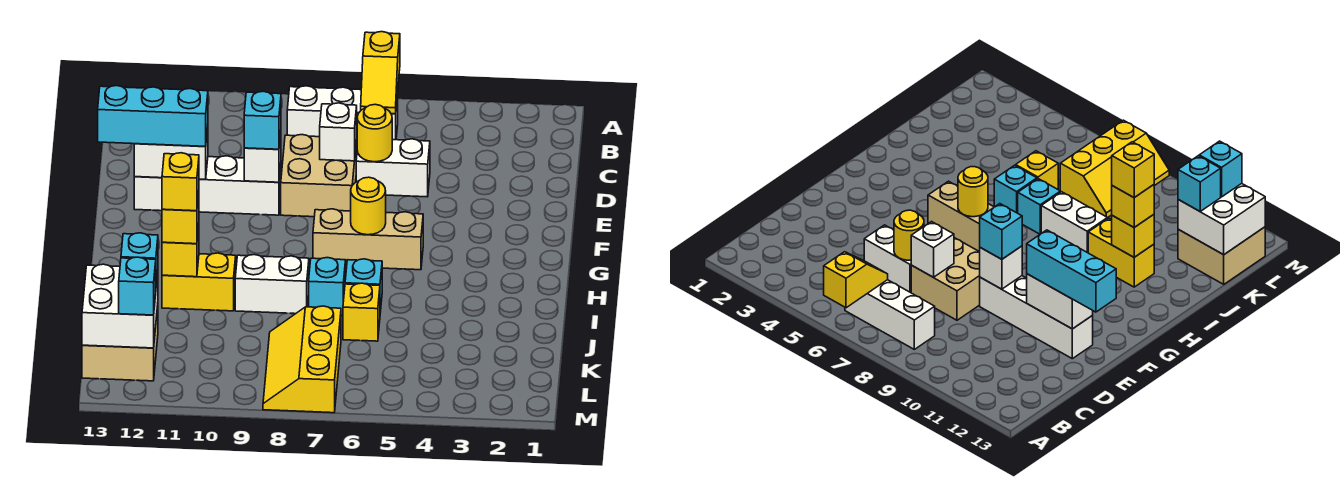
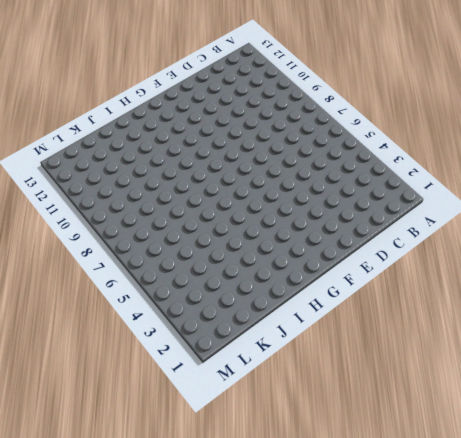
none -> white 1x3 brick [287,86,398,140]
none -> white 1x2 brick [356,139,430,197]
none -> tan 2x2 brick [281,135,357,217]

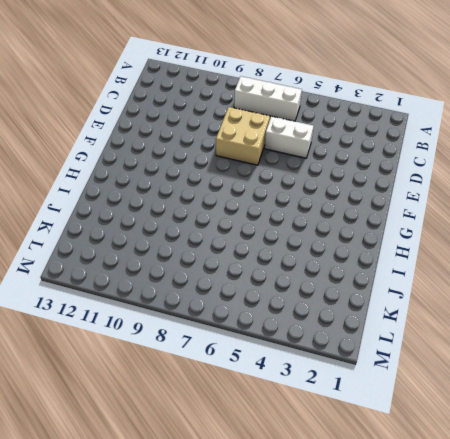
none -> white 1x4 brick [134,156,281,215]
none -> tan 1x3 brick [313,209,423,270]
none -> cyan 1x1 brick [345,259,382,312]

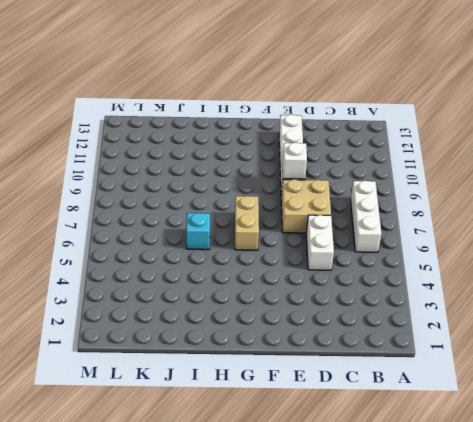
tan 1x2 brick [235,196,259,250] -> tan 1x3 brick [313,209,423,270]
none -> cyan 1x1 brick [309,258,346,315]
none -> white 1x2 brick [235,255,309,314]
none -> yellow 1x2 brick [162,253,236,311]

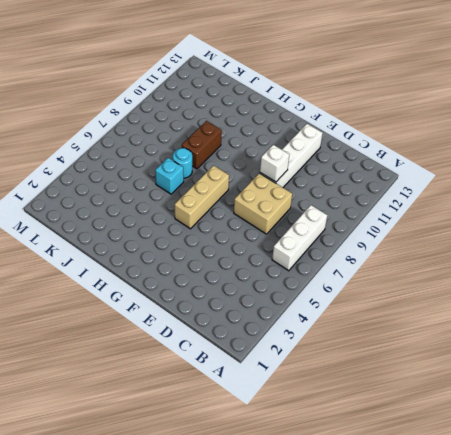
cyan 1x1 round brick [173,148,192,178] -> cyan 1x1 brick [309,258,346,315]
brown 1x2 brick [182,121,222,169] -> white 1x2 brick [235,255,309,314]
none -> white 1x2 brick [356,139,430,197]
none -> yellow 1x2 brick [162,253,236,311]
none -> yellow 1x1 brick [343,283,380,341]

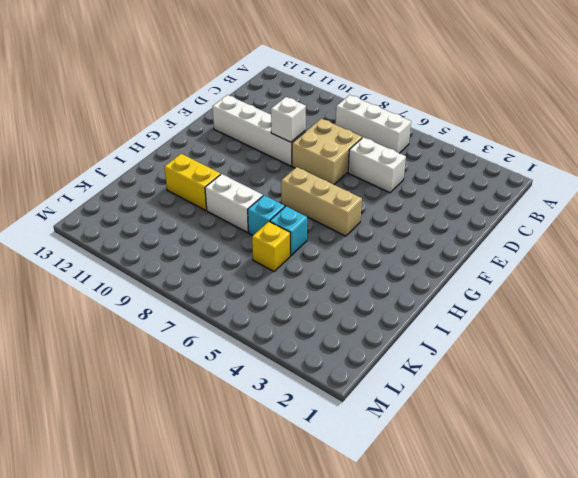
none -> yellow 2x3 slope [263,306,341,413]
none -> tan 2x2 brick [82,306,158,381]
none -> yellow 1x2 slope [361,32,400,114]

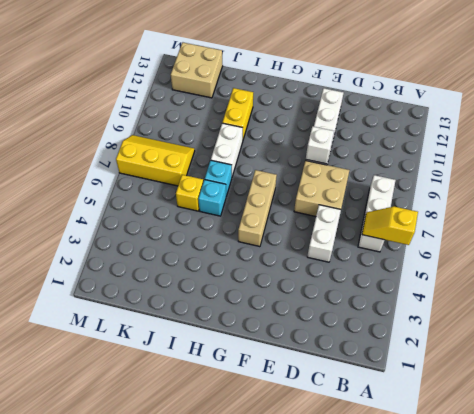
none -> yellow 1x1 round brick [357,104,392,162]
none -> white 1x1 brick [320,103,357,161]
none -> white 1x2 brick [134,128,208,179]

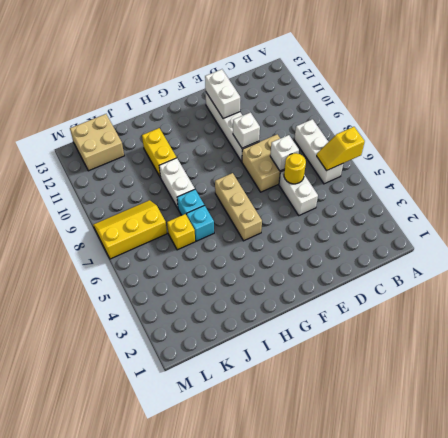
none -> yellow 1x1 round brick [351,177,386,235]
none -> yellow 1x1 brick [162,226,199,277]
none -> white 2x2 brick [82,264,158,348]

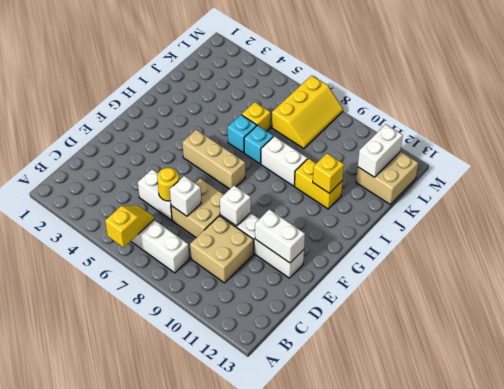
tan 2x2 brick [190,216,254,283] -> none
white 1x2 brick [358,124,403,177] -> white 2x2 brick [82,264,158,348]
none -> yellow 1x1 round brick [351,177,386,235]
none -> cyan 1x1 brick [244,91,281,149]
none -> cyan 1x3 brick [98,86,208,146]

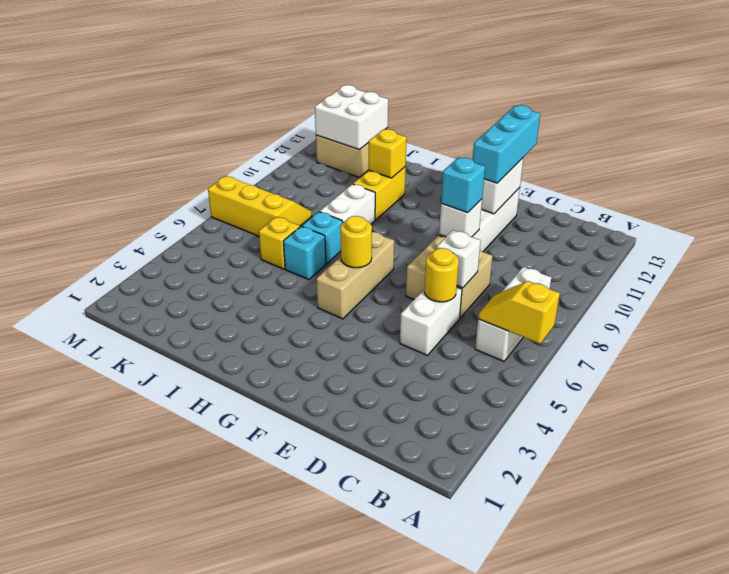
none -> yellow 1x1 brick [162,193,199,244]
none -> cyan 1x1 brick [121,233,158,284]
none -> cyan 1x1 brick [119,257,156,315]

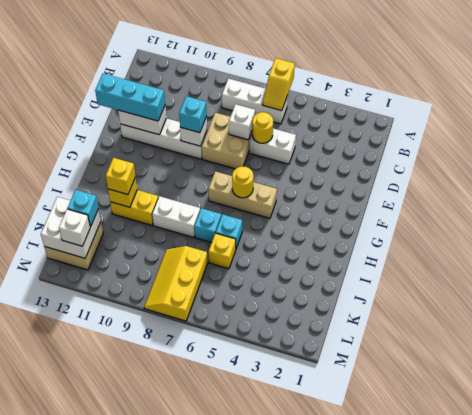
white 1x1 brick [59,209,90,246] -> cyan 1x1 brick [119,257,156,315]
none -> yellow 1x1 brick [162,153,199,211]

